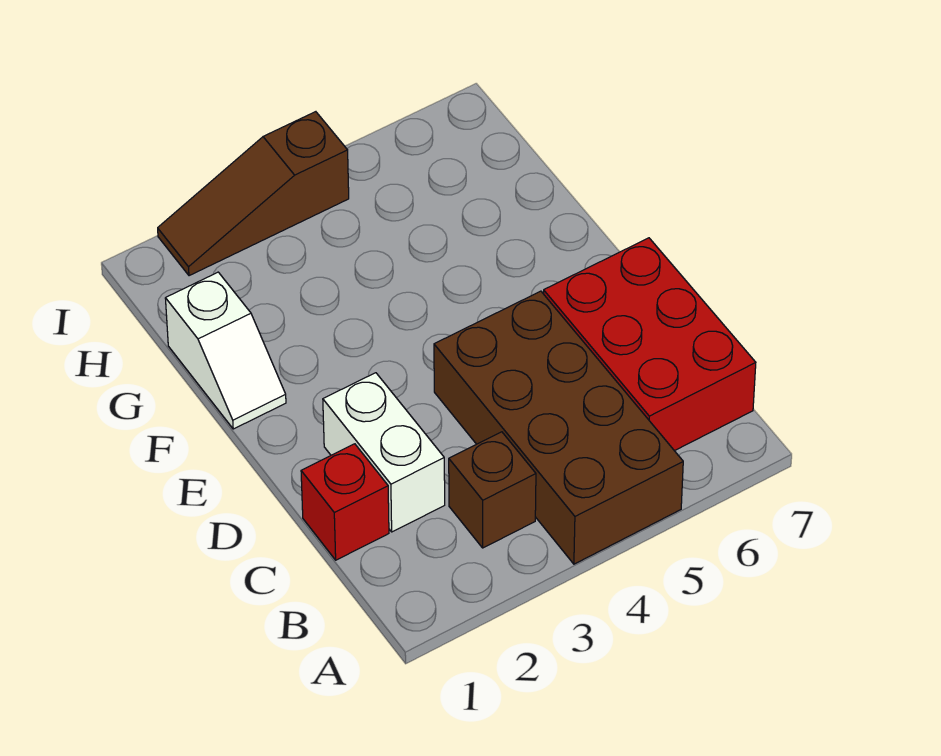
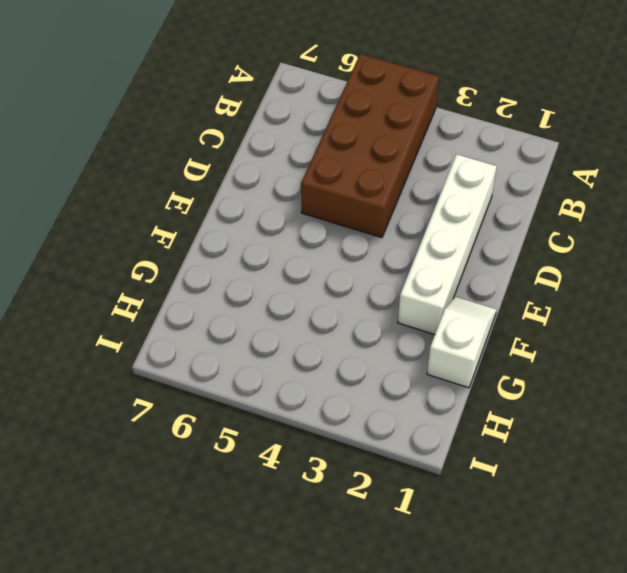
white 1x4 brick [398,154,497,335] -> white 1x2 brick [323,373,445,532]
none -> brown 1x1 brick [449,432,536,548]
none -> red 2x3 brick [544,238,756,451]

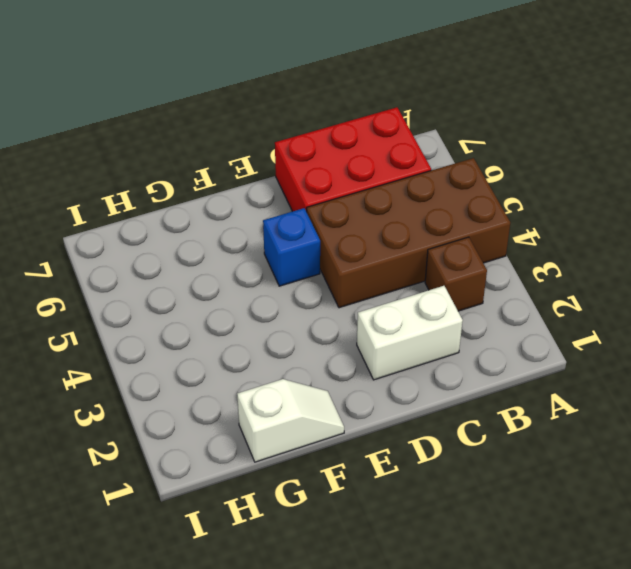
blue 1x1 brick [263,208,320,286] -> none
none -> red 1x1 brick [301,444,389,560]
none -> brown 1x3 slope [158,112,349,276]

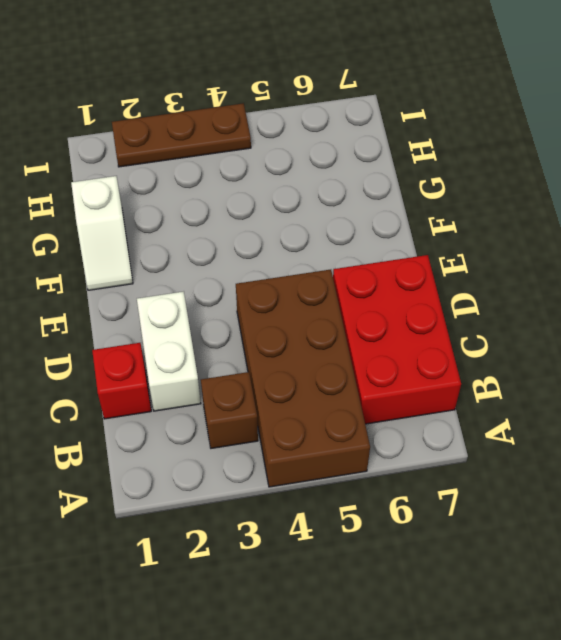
brown 1x3 plate [112,103,251,167] -> brown 1x3 slope [158,112,349,276]

